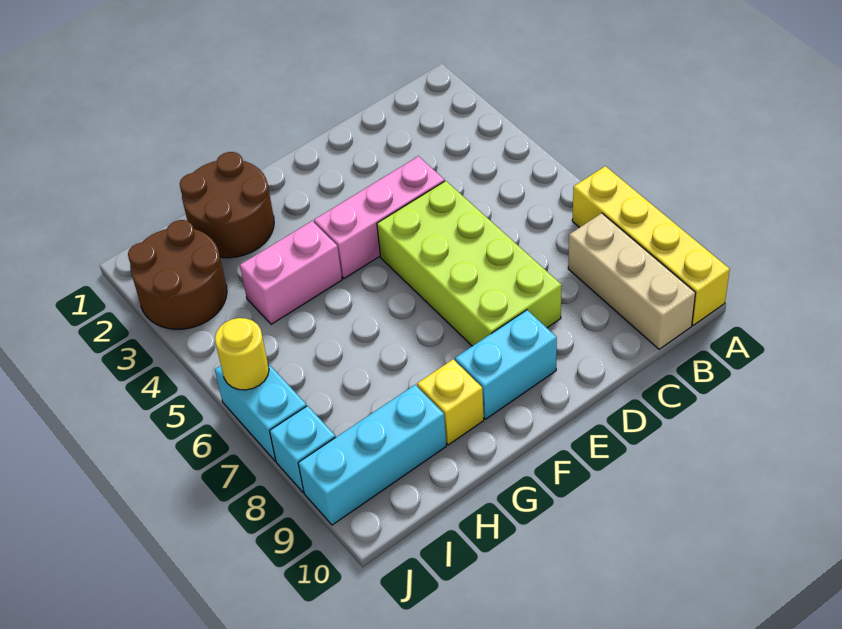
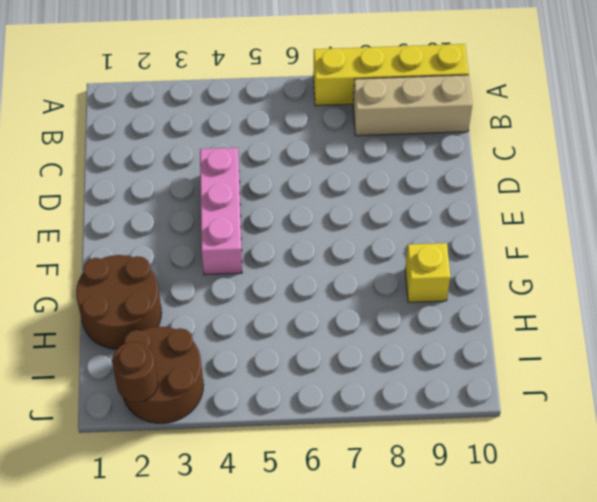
brown 1x1 round brick [112,342,158,402] -> none
none -> lime 2x4 brick [377,181,562,346]
none -> cyan 1x2 brick [455,310,557,419]
none -> pink 1x2 brick [240,221,342,324]

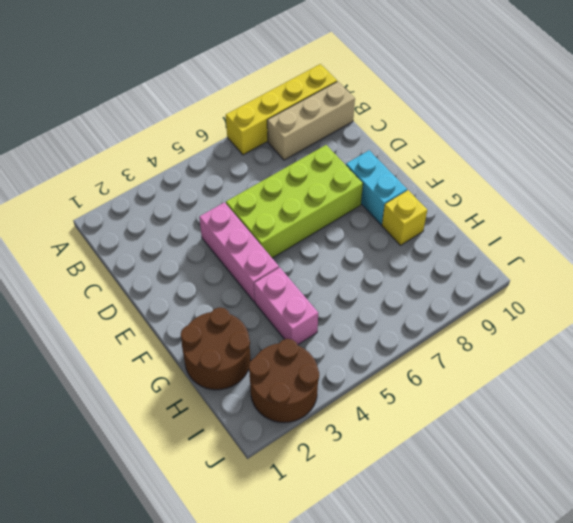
none -> cyan 1x3 brick [298,385,446,525]
none -> cyan 1x2 brick [215,363,307,461]
none -> cyan 1x1 brick [270,406,336,493]

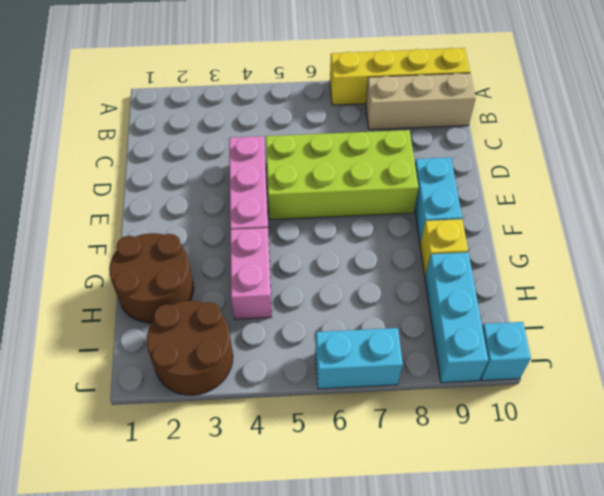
cyan 1x1 brick [481,322,531,381] -> cyan 1x1 brick moved to [270,406,336,493]
none -> yellow 1x1 round brick [215,318,269,390]

